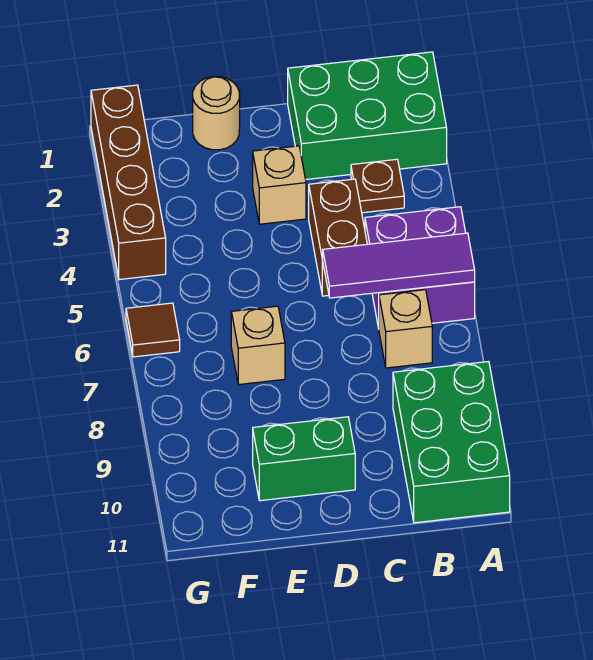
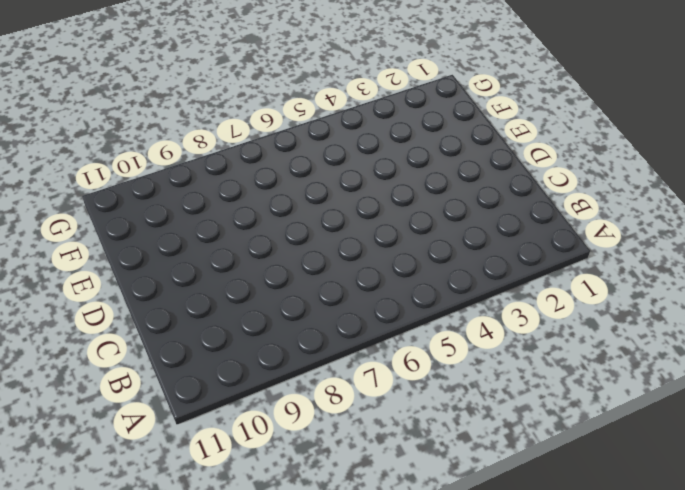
none -> green 2x3 brick [288,52,447,180]
none -> purple 2x2 brick [365,207,475,328]
none -> green 2x3 brick [393,361,510,523]

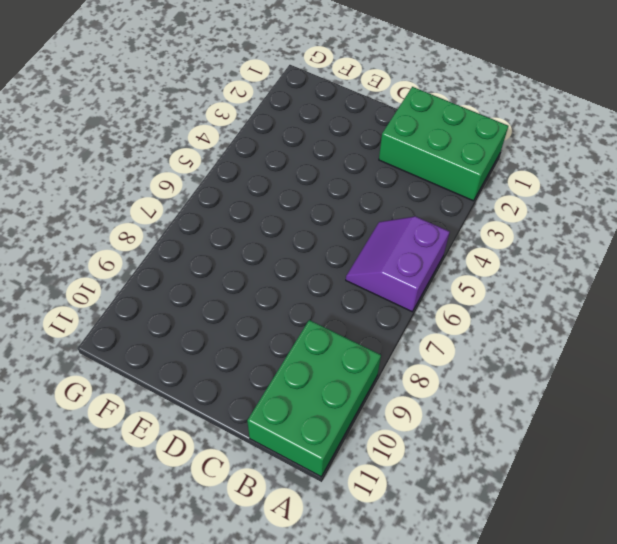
purple 2x2 slope [346,217,449,312] -> purple 2x2 brick [365,207,475,328]
none -> brown 1x1 plate [351,159,404,213]
none -> tan 1x1 brick [379,290,432,368]
none -> brown 1x2 brick [309,179,367,296]

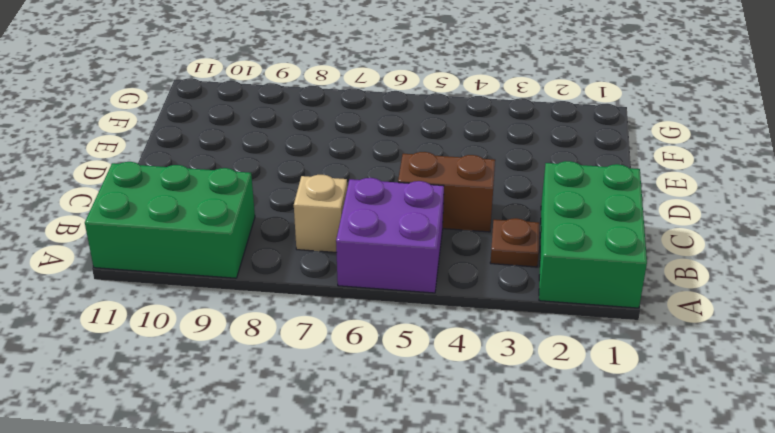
none -> tan 1x1 brick [253,146,306,224]
none -> green 1x2 brick [253,417,355,501]
none -> tan 1x1 round brick [193,77,240,150]

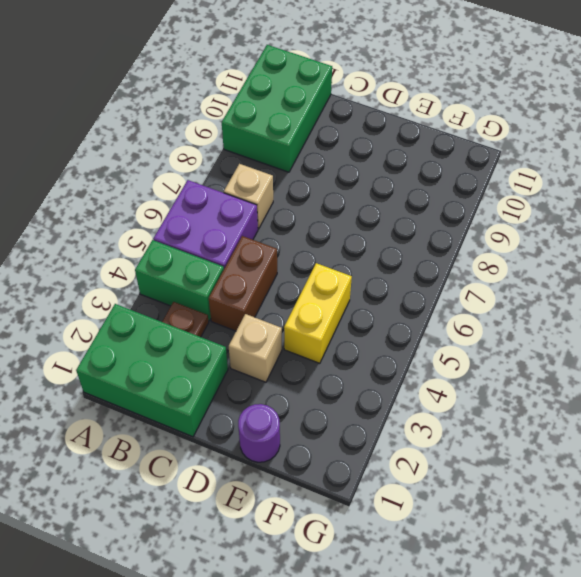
green 1x2 brick [135,240,224,321] -> green 1x2 brick moved to [253,417,355,501]
purple 1x1 round brick [238,404,280,462] -> tan 1x1 round brick [193,77,240,150]
yellow 1x2 brick [284,263,352,363] -> none
none -> tan 1x1 brick [231,306,285,385]
none -> brown 1x4 brick [91,85,166,280]
none -> brown 1x1 tile [126,303,180,357]

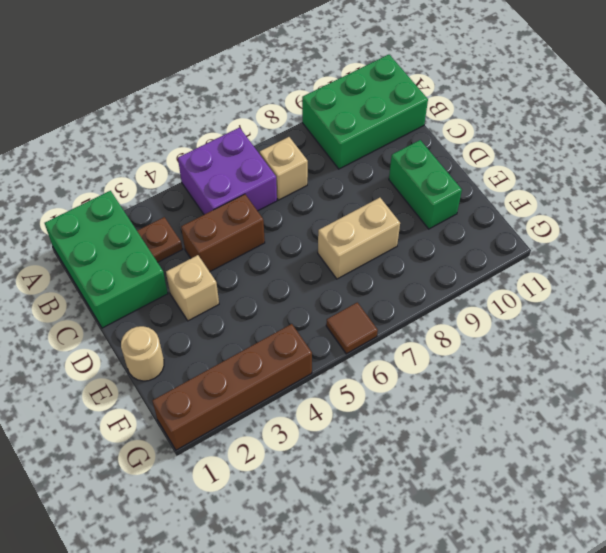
tan 1x2 brick [318,198,400,279] -> tan 1x1 brick [231,306,285,385]
none -> purple 1x3 tile [322,233,475,298]

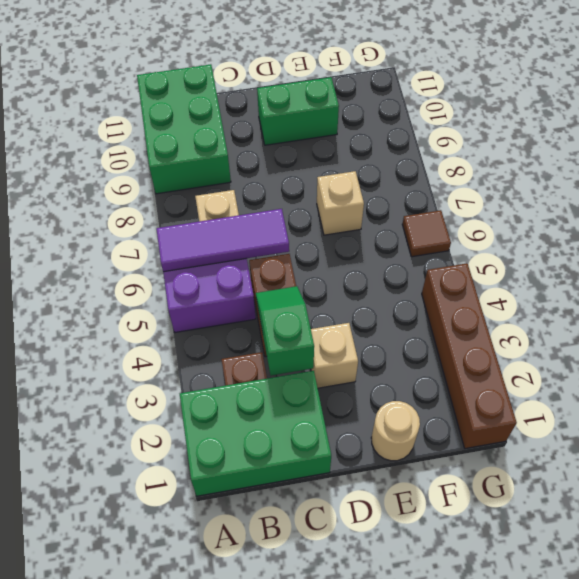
green 1x2 slope [256,286,314,376] -> none

